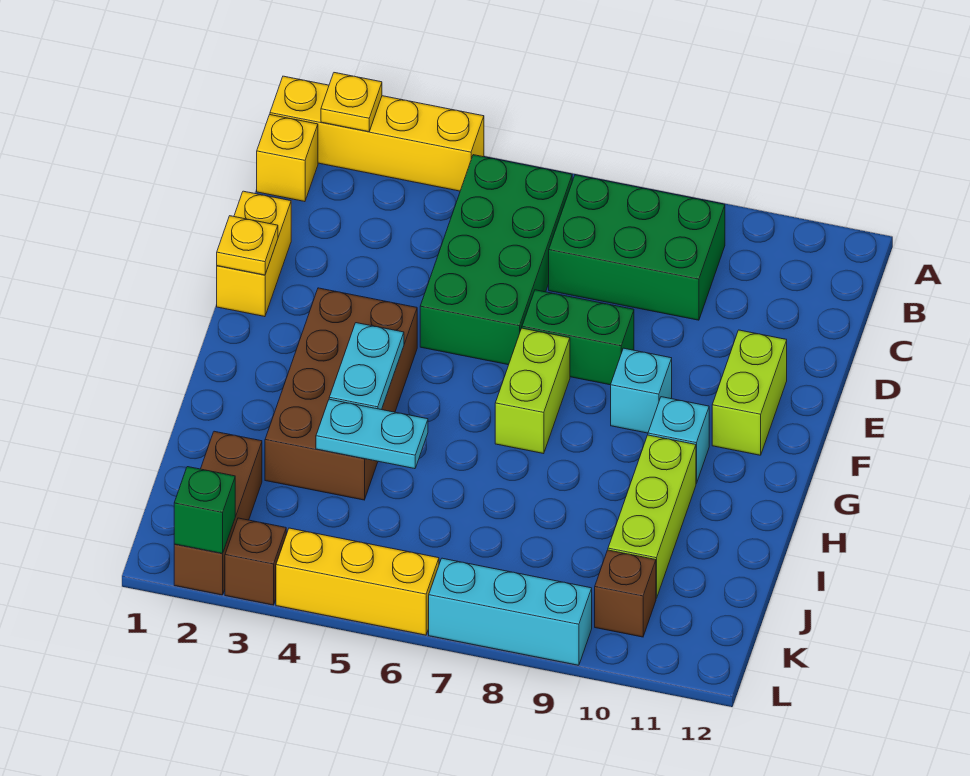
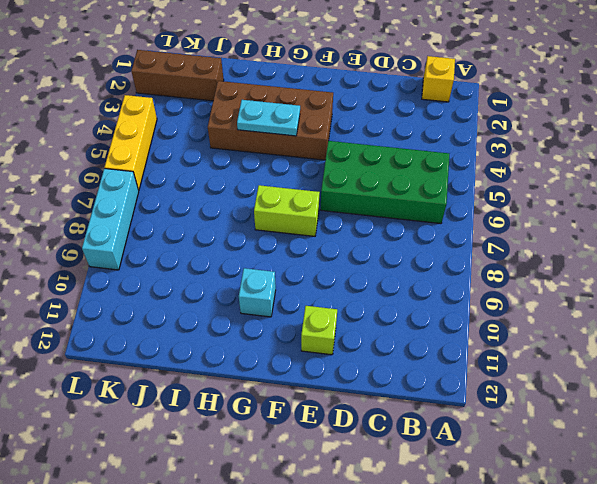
lime 1x1 brick [301,306,337,355] -> lime 1x2 brick [712,330,787,455]
none -> yellow 1x4 brick [270,76,484,191]
none -> green 2x3 brick [549,175,725,320]
none -> yellow 1x2 brick [217,191,291,317]

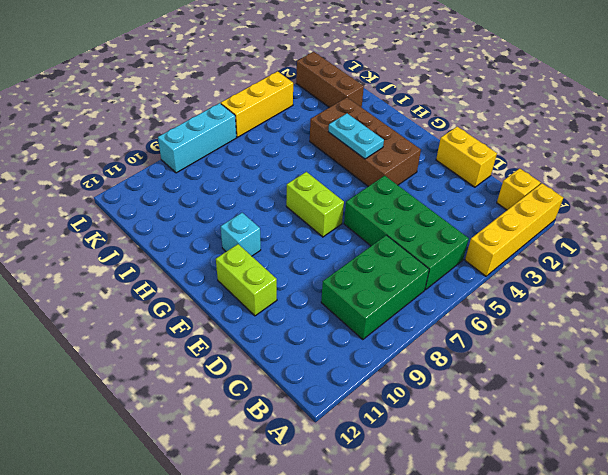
none -> green 1x2 brick [522,290,634,385]
none -> cyan 1x1 brick [611,348,672,433]
none -> lime 1x3 brick [608,435,696,598]

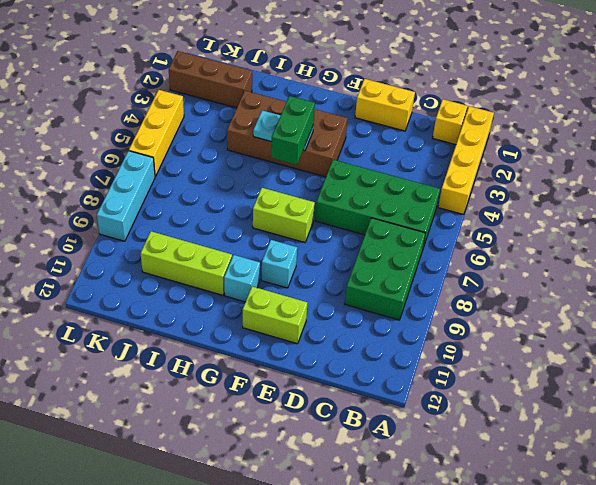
green 1x2 brick [271,96,315,165] -> green 1x2 brick moved to [522,290,634,385]
none -> brown 1x1 brick [595,550,656,637]
none -> brown 1x1 brick [225,518,286,605]
none -> yellow 1x1 plate [321,73,382,132]

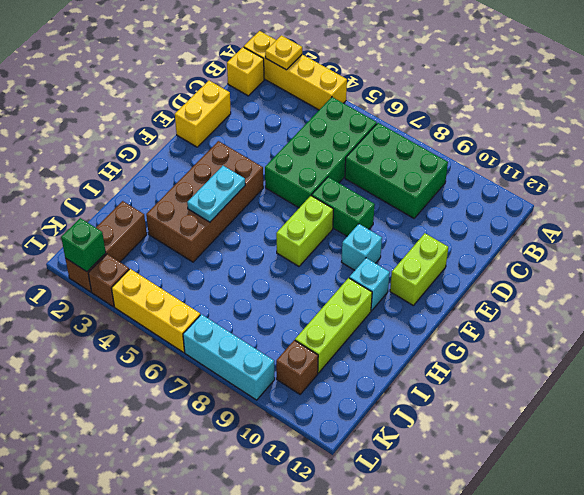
none -> yellow 1x1 plate [217,216,278,275]
none -> cyan 1x2 plate [316,399,428,469]

